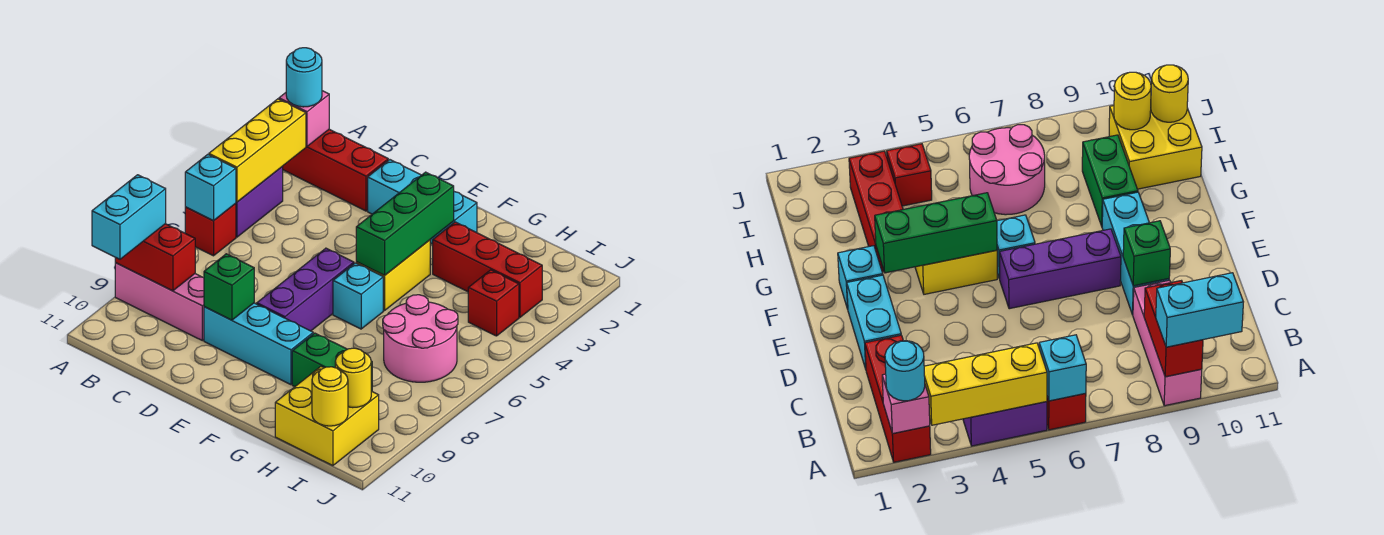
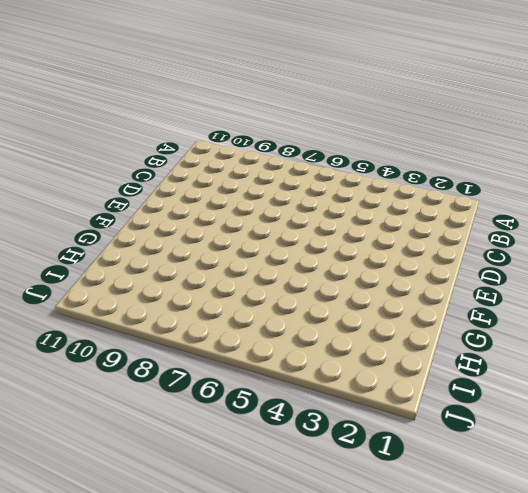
none -> red 1x3 brick [282,129,388,211]
none -> purple 1x2 brick [236,167,283,237]
none -> red 1x1 brick [185,203,236,256]

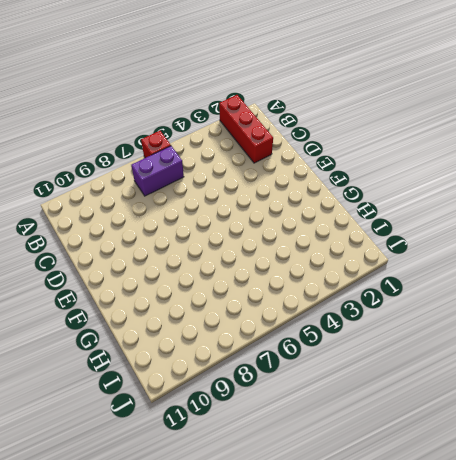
purple 1x2 brick [131,146,184,196] -> purple 1x2 brick moved to [236,167,283,237]
none -> pink 1x3 brick [115,263,204,341]
none -> cyan 1x2 brick [368,160,421,214]
none -> cyan 1x3 brick [204,303,313,385]

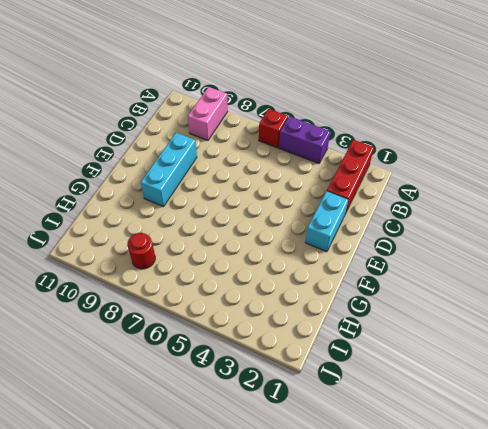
pink 1x2 brick [188,87,228,140] -> pink 1x3 brick [115,263,204,341]
red 1x1 round brick [127,233,155,269] -> none
none -> purple 1x3 brick [257,248,354,331]
none -> cyan 1x1 brick [430,192,477,244]
none -> yellow 1x2 brick [356,240,430,311]

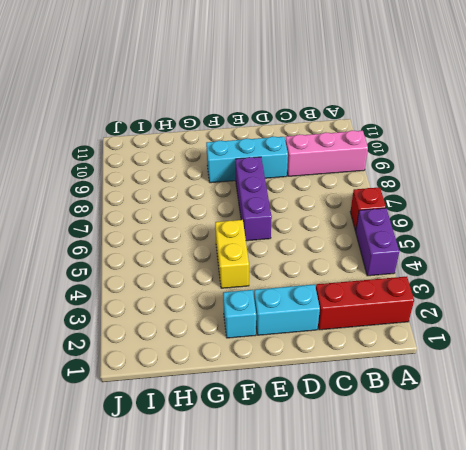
none -> cyan 1x1 brick [333,263,383,329]
none -> red 1x3 brick [433,222,542,317]
none -> green 1x2 brick [292,333,372,391]

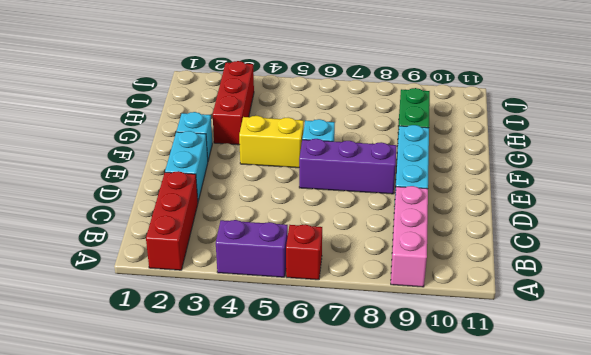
none -> pink 2x2 round brick [383,295,458,382]
none -> yellow 2x2 brick [275,367,379,466]
none -> red 1x1 brick [468,270,519,336]

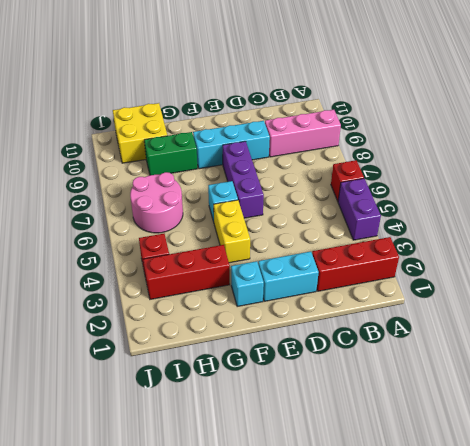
none -> pink 1x1 brick [279,91,329,147]
none -> yellow 1x3 brick [209,99,306,202]
none -> cyan 1x1 brick [185,154,236,221]

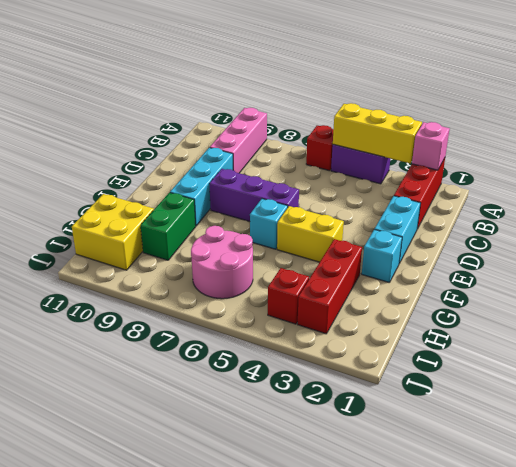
none -> cyan 1x1 brick [185,154,236,221]
none -> red 1x2 brick [115,224,195,291]
none -> green 1x1 brick [204,254,254,320]

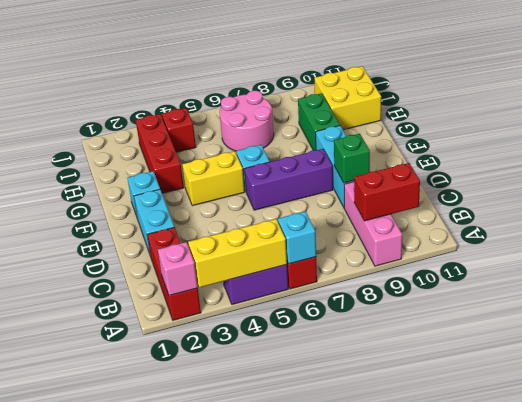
red 1x2 brick [354,163,420,221] -> red 1x2 brick turned to [115,224,195,291]
none -> green 1x3 brick [356,172,454,275]
none -> yellow 1x1 round brick [335,348,371,408]
none -> yellow 1x1 round brick [312,367,348,426]

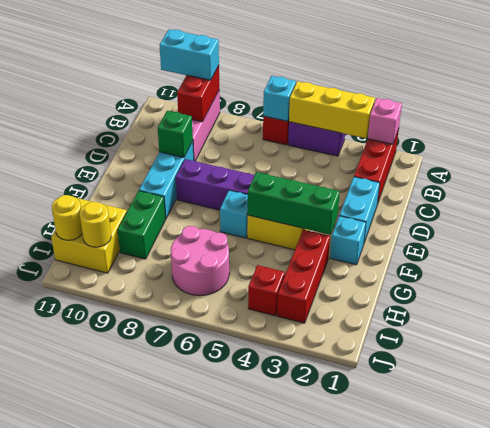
none -> cyan 1x1 round brick [286,48,322,107]

